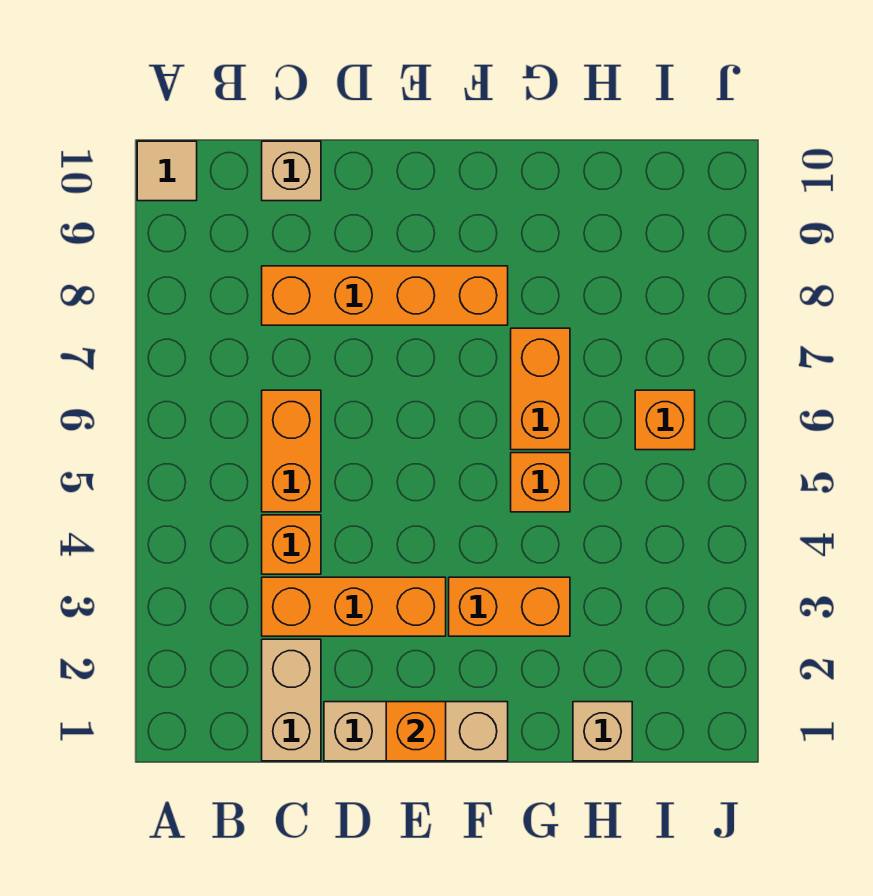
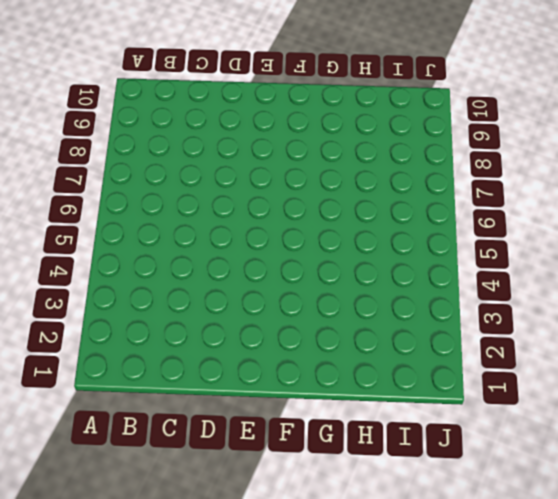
none -> tan 1x1 tile [137,141,197,201]
none -> tan 1x2 brick [262,639,321,761]
none -> orange 1x3 brick [262,577,446,636]

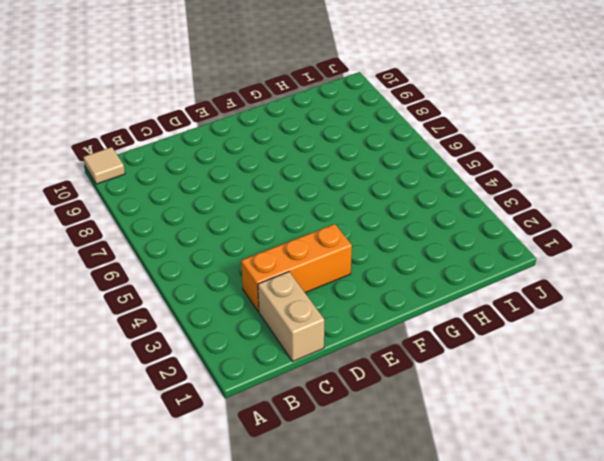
none -> orange 1x1 brick [262,515,321,574]
none -> orange 1x2 brick [262,390,321,512]
none -> orange 1x4 brick [262,266,508,325]

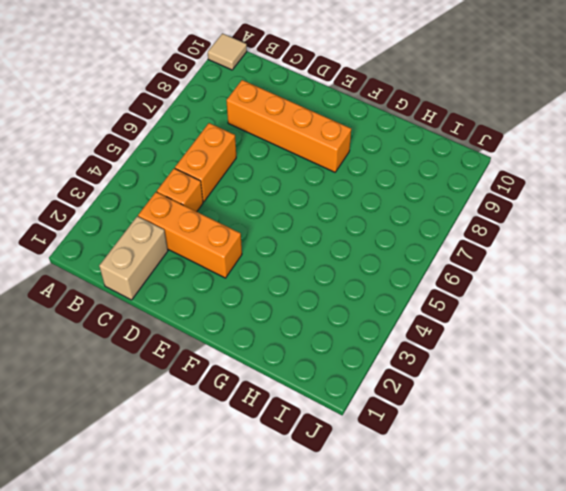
none -> tan 1x1 brick [262,141,321,201]
none -> tan 1x3 brick [324,702,508,761]
none -> orange 1x2 brick [449,577,570,636]

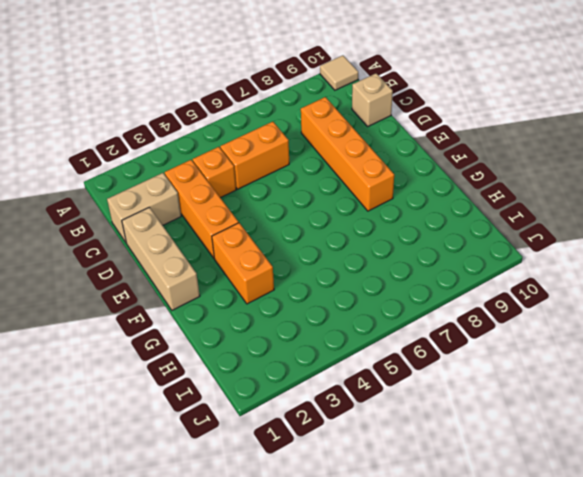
none -> orange 1x1 brick [511,453,570,512]
none -> orange 1x2 brick [511,328,570,450]
none -> tan 1x1 brick [573,702,632,761]

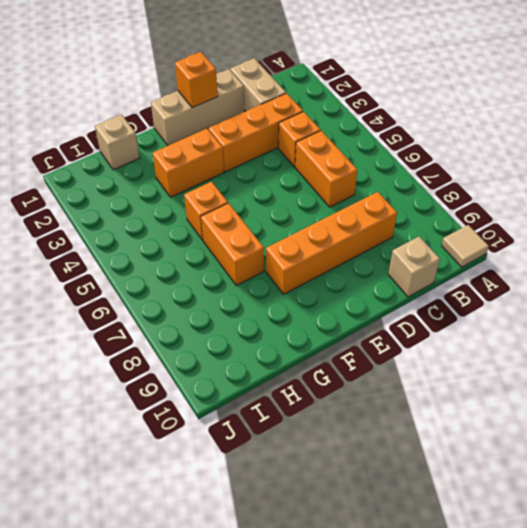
none -> orange 1x1 brick [635,390,695,450]

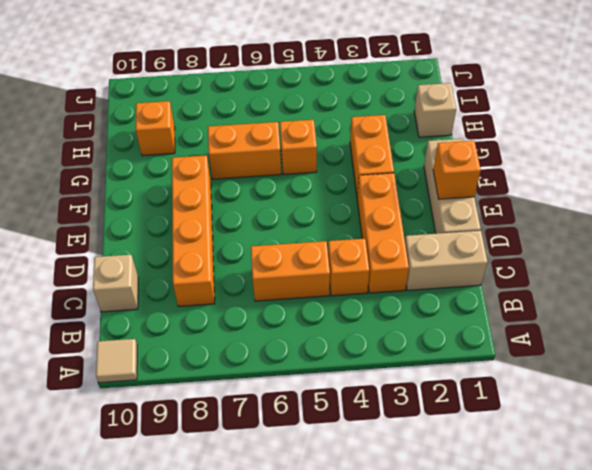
orange 1x1 brick [136,101,175,156] -> orange 1x1 brick moved to [635,390,695,450]

